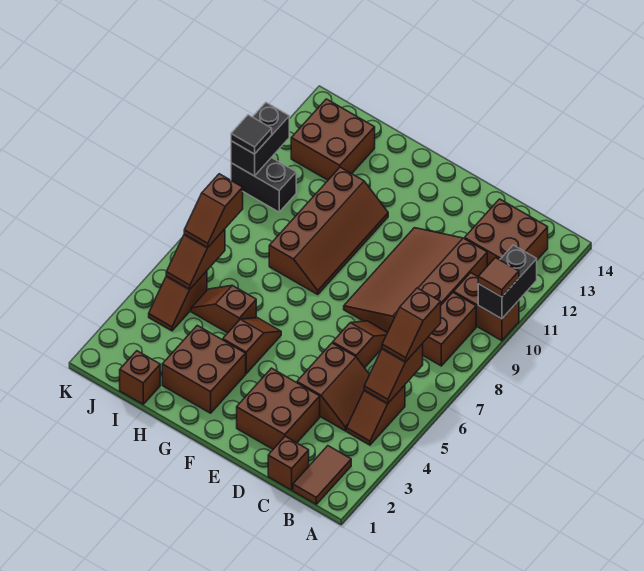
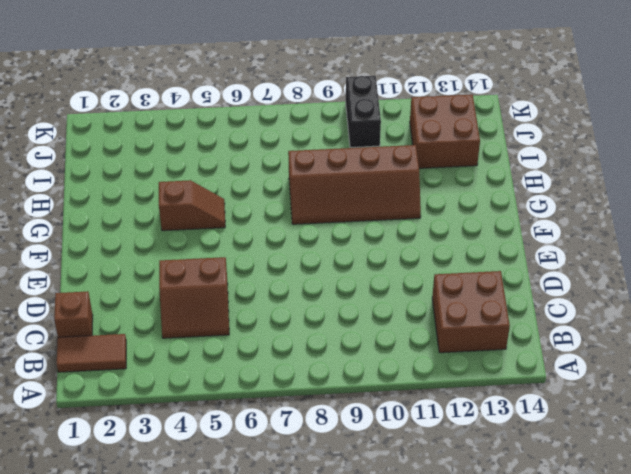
none -> brown 1x2 brick [454,273,519,341]
none -> brown 1x2 slope [346,385,405,445]
none -> brown 1x2 brick [422,293,476,366]

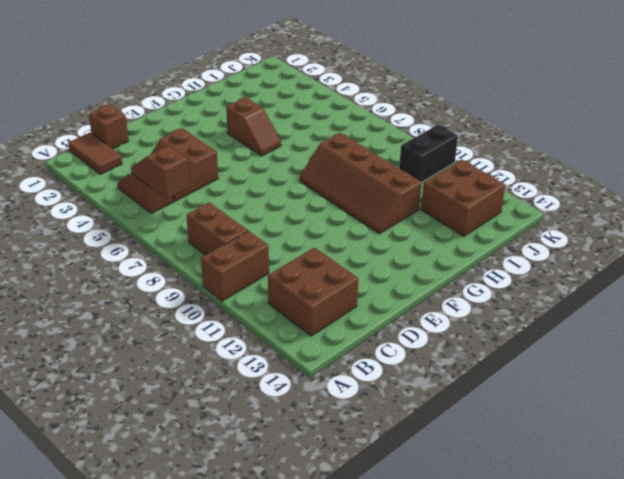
none -> brown 3x4 slope [344,228,487,332]
none -> brown 2x2 brick [237,368,320,449]
none -> brown 1x2 slope [333,321,388,368]

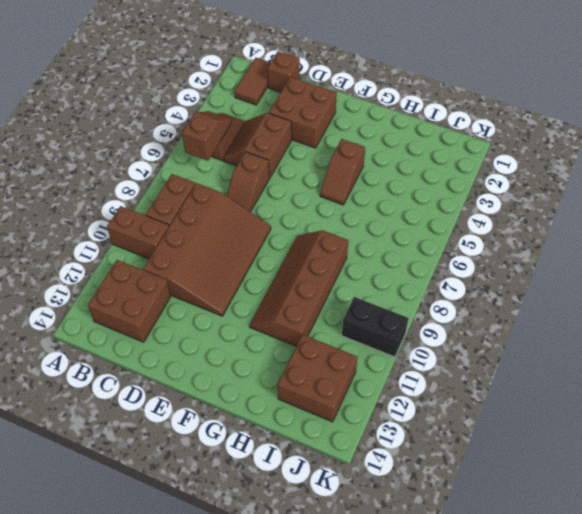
none -> brown 2x2 brick [162,325,246,413]
none -> brown 1x2 slope [191,285,256,333]
none -> brown 1x1 brick [120,351,160,404]

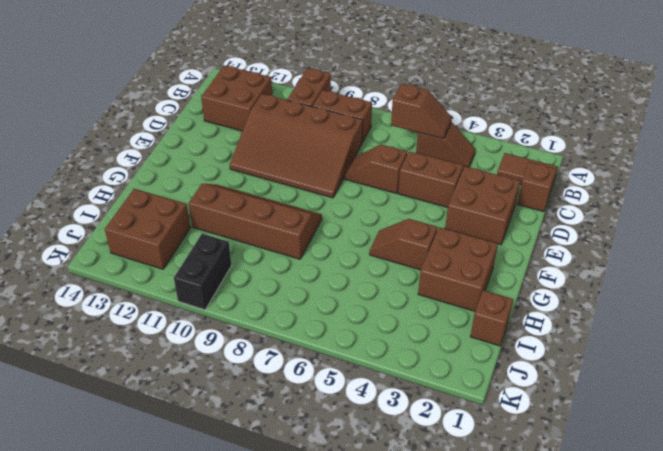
none -> brown 1x2 slope [191,285,256,333]
none -> brown 1x2 slope [149,271,207,331]
none -> black 1x2 brick [478,245,537,319]

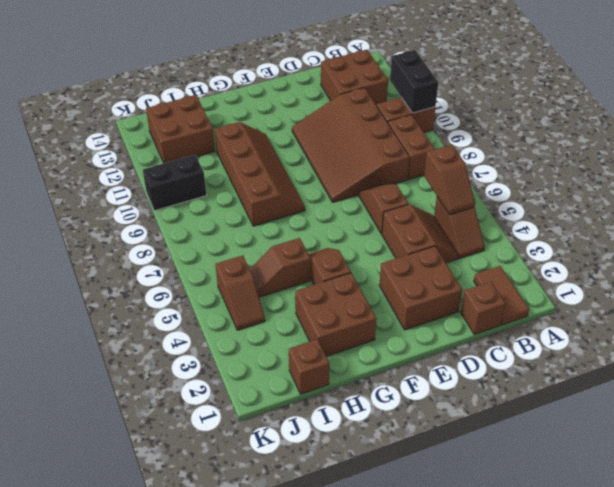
none -> brown 1x2 slope [166,229,225,289]
none -> black 1x2 brick [231,103,289,176]
none -> brown 1x1 tile [478,258,519,297]

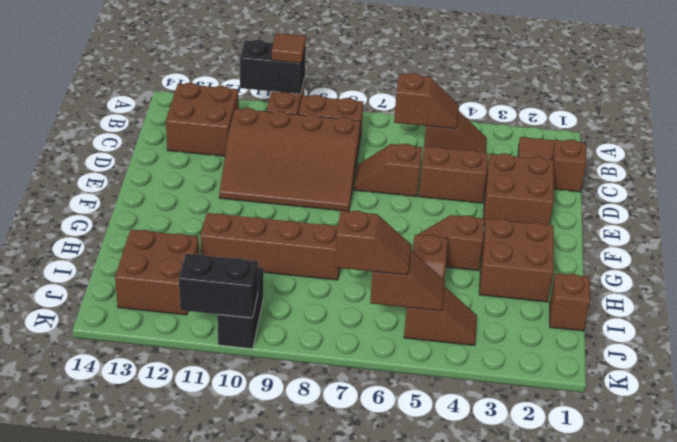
none -> brown 1x2 slope [382,288,441,361]
none -> black 1x1 tile [231,115,272,154]

